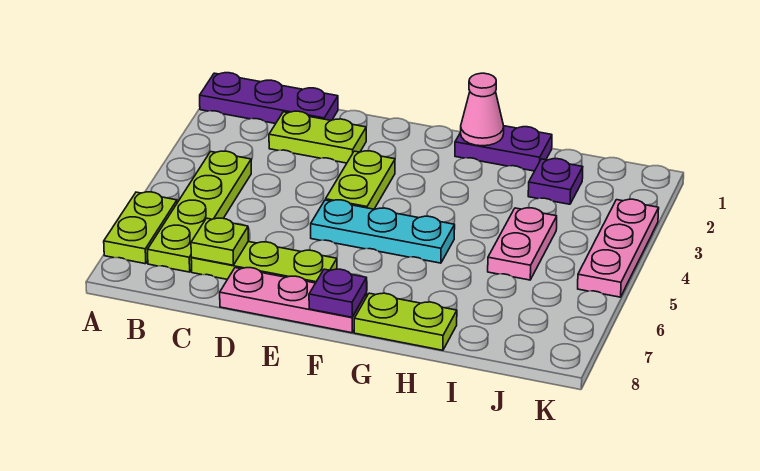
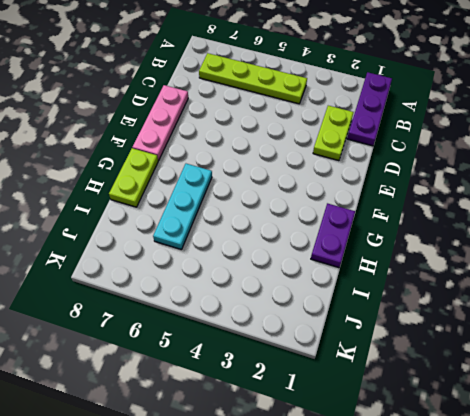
cyan 1x3 plate [153,164,212,250] -> cyan 1x3 plate moved to [311,200,455,263]
none -> lime 1x2 plate [104,192,177,264]
none -> lime 1x3 plate [191,242,337,283]
none -> lime 1x2 plate [326,151,395,209]

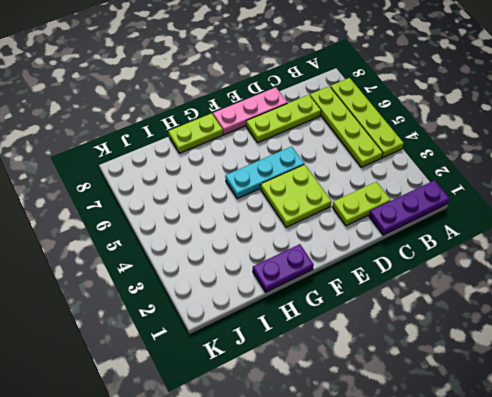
lime 1x4 plate [330,78,404,158] -> lime 1x2 plate [104,192,177,264]
lime 2x2 plate [261,164,331,227] -> lime 1x2 plate [326,151,395,209]
none -> purple 1x1 plate [528,159,583,204]
none -> pink 1x2 plate [488,208,557,280]
none -> pink 1x3 plate [578,199,659,297]

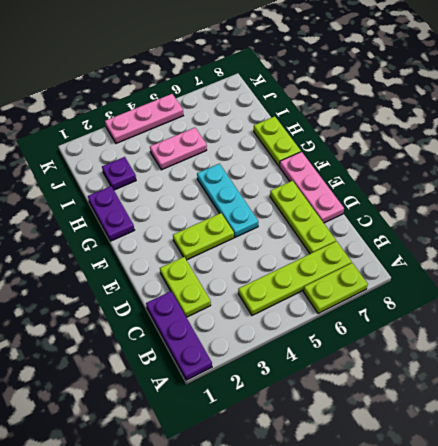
none -> lime 1x1 plate [191,218,248,265]
none -> purple 1x1 plate [309,269,367,317]
none -> pink 1x1 cone [461,73,504,146]

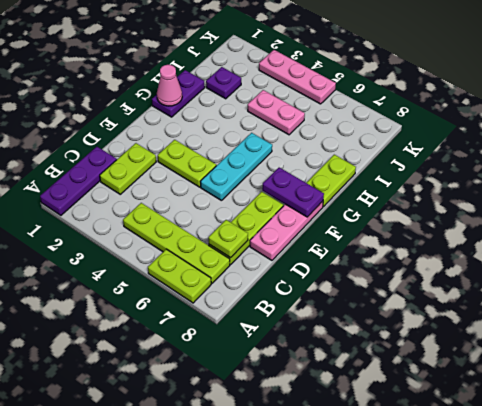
purple 1x2 plate [262,167,324,217] -> purple 1x1 plate [309,269,367,317]

